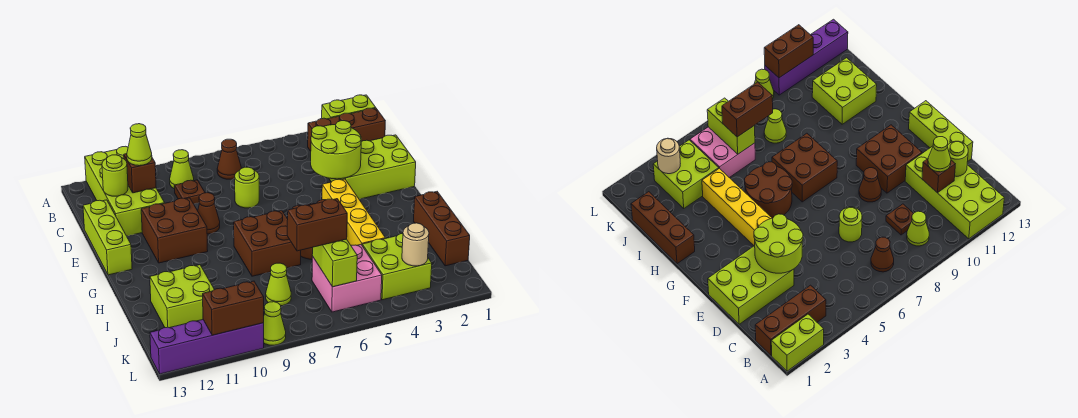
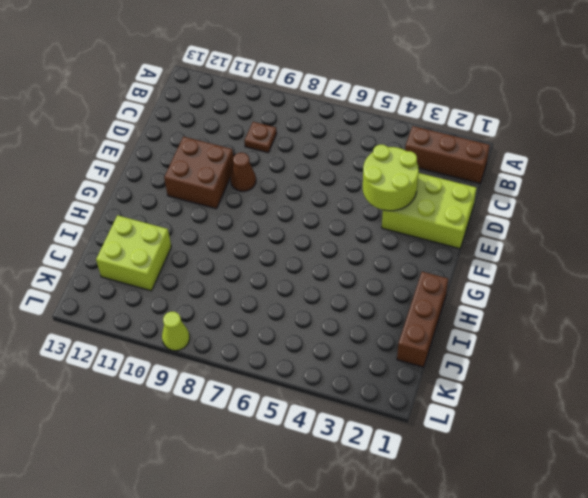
none -> lime 1x2 brick [322,95,376,119]
none -> lime 2x4 brick [85,146,164,236]
none -> brown 1x1 cone [217,139,241,179]

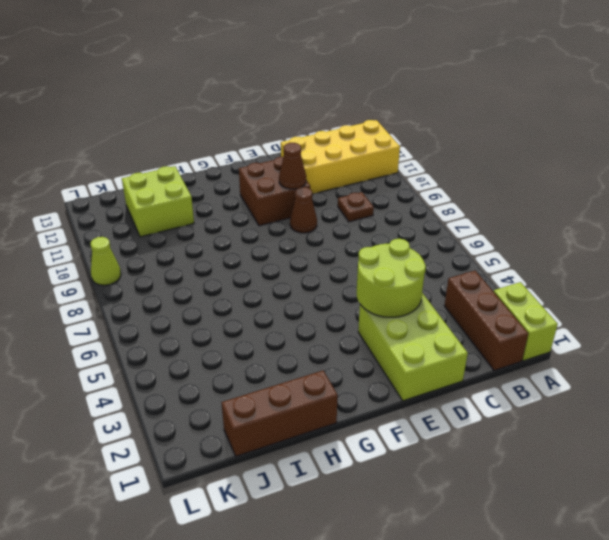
yellow 2x4 brick [281,120,400,194] -> lime 2x4 brick [85,146,164,236]
brown 1x1 cone [279,143,306,189] -> brown 1x1 cone moved to [217,139,241,179]
none -> lime 1x1 cone [170,150,194,189]
none -> lime 1x1 round brick [235,167,259,208]
none -> lime 1x3 brick [83,200,132,275]

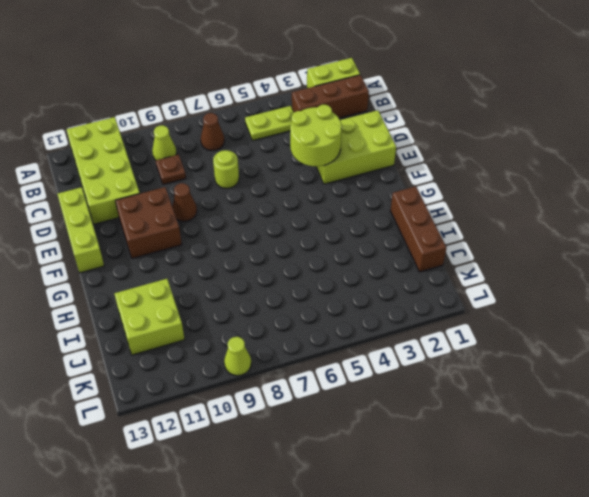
lime 1x2 plate [245,106,294,141] -> none
none -> yellow 1x4 brick [322,179,385,245]
none -> brown 2x2 round brick [744,162,792,218]
none -> brown 2x2 brick [234,210,301,276]

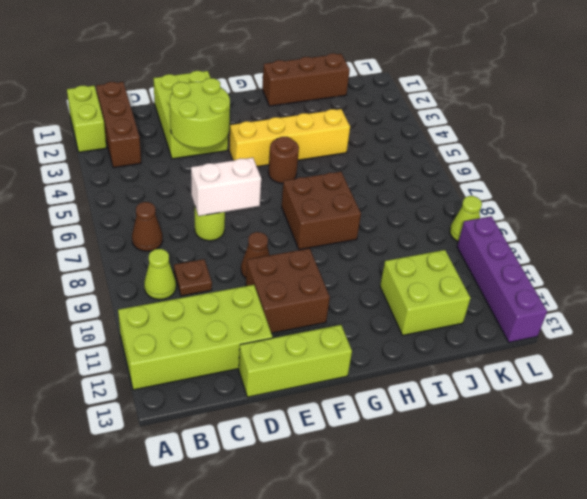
white 1x2 brick [191,158,261,216] -> none
brown 1x1 round brick [268,137,299,183] -> brown 2x2 round brick [744,162,792,218]
none -> lime 2x2 brick [362,233,432,300]
none -> pink 2x2 brick [312,245,382,312]
none -> lime 1x1 cone [266,263,291,306]

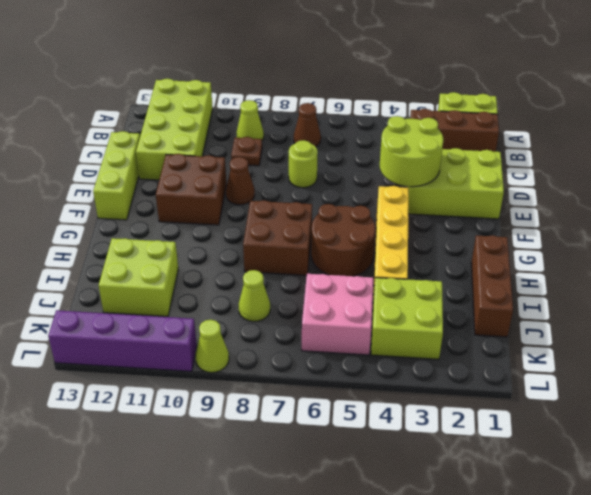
none -> brown 1x1 brick [124,154,156,193]
none -> lime 1x1 round brick [102,155,128,196]
none -> lime 1x2 brick [312,239,357,287]

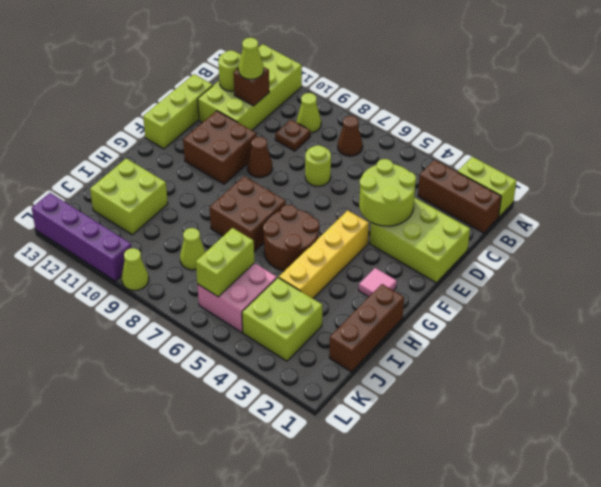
pink 1x1 tile [359,268,397,297] -> none
none -> tan 1x1 round brick [402,223,429,266]
none -> brown 1x2 brick [203,281,264,335]
none -> brown 1x2 brick [287,199,347,251]

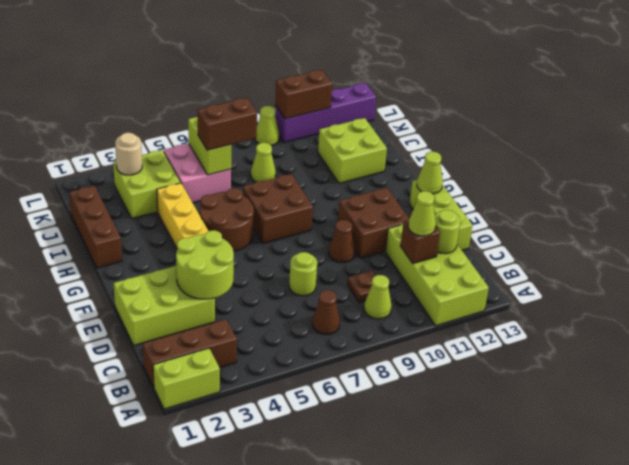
lime 1x1 cone [417,152,443,194] -> none

